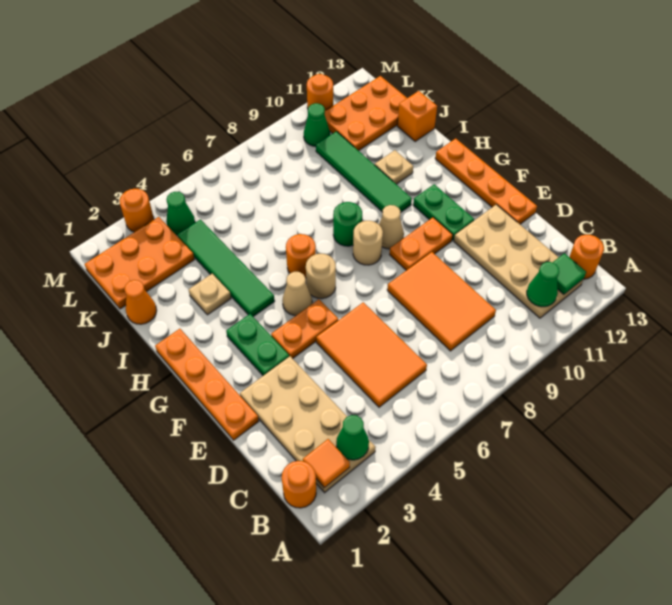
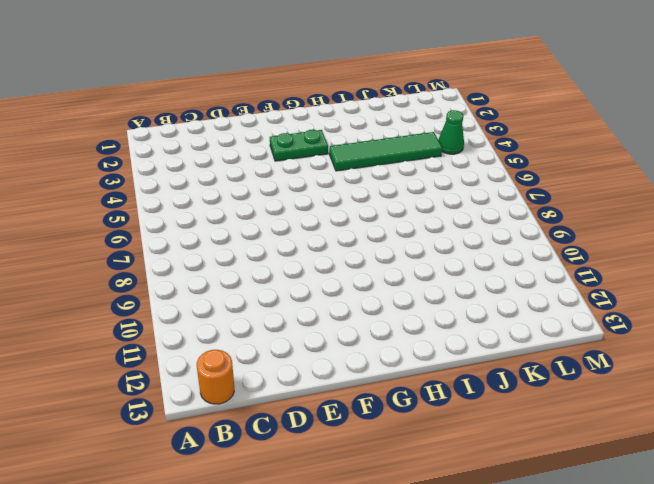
none -> orange 1x1 round brick [282,461,316,508]
none -> tan 2x4 plate [240,356,376,493]
none -> tan 2x4 plate [454,204,583,318]
none -> orange 2x3 tile [316,302,427,407]

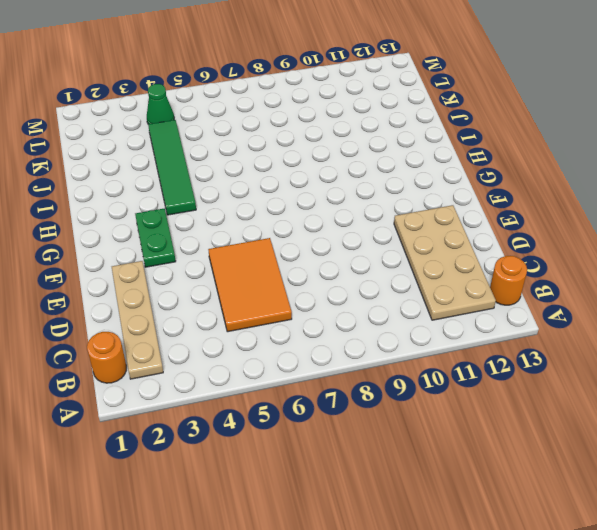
tan 1x4 plate [112,261,163,379] -> tan 2x4 plate [240,356,376,493]
none -> orange 2x3 tile [387,252,496,351]
none -> orange 1x4 plate [155,329,259,440]
none -> orange 1x4 plate [435,138,537,224]
none -> orange 1x2 plate [271,300,338,359]

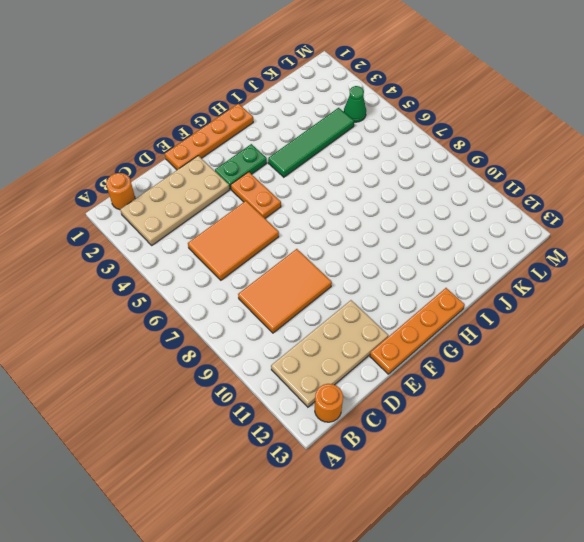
none -> orange 1x2 plate [390,217,453,270]
none -> green 1x2 plate [413,184,474,240]
none -> tan 1x1 cone [282,272,312,316]
none -> tan 1x1 round brick [306,254,336,299]

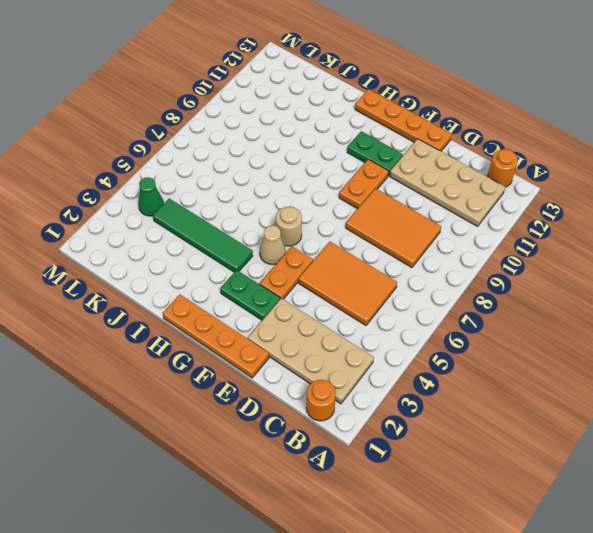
none -> tan 1x1 round brick [353,221,383,265]
none -> tan 1x1 cone [379,205,404,249]
none -> orange 1x1 round brick [286,234,316,278]
none -> green 1x1 round brick [333,202,362,246]

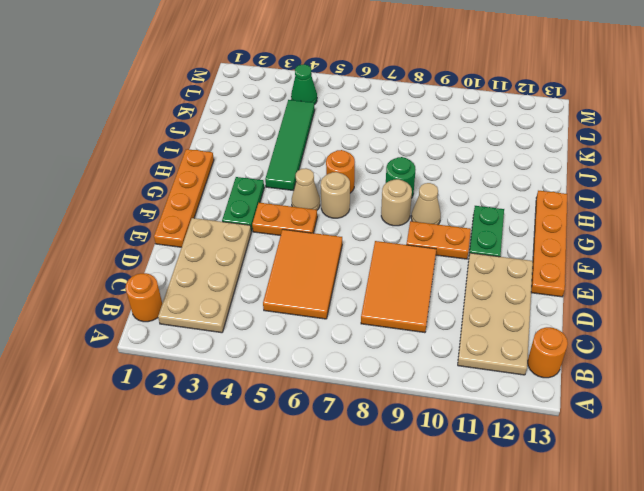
none -> green 1x4 tile [316,131,412,213]
none -> tan 1x1 plate [189,274,231,315]
none -> tan 1x1 plate [375,150,413,184]
none -> orange 1x1 cone [124,280,157,324]

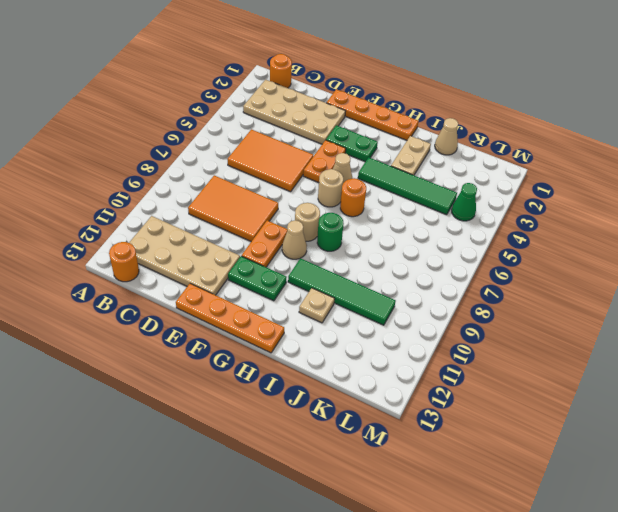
tan 1x2 plate [391,136,431,175] -> tan 1x1 plate [189,274,231,315]
tan 1x1 cone [435,118,458,155] -> orange 1x1 cone [124,280,157,324]
none -> orange 1x1 brick [397,91,437,141]
none -> orange 2x3 plate [85,217,194,309]
none -> orange 2x3 plate [325,76,407,151]
none -> green 1x1 cone [304,103,330,147]

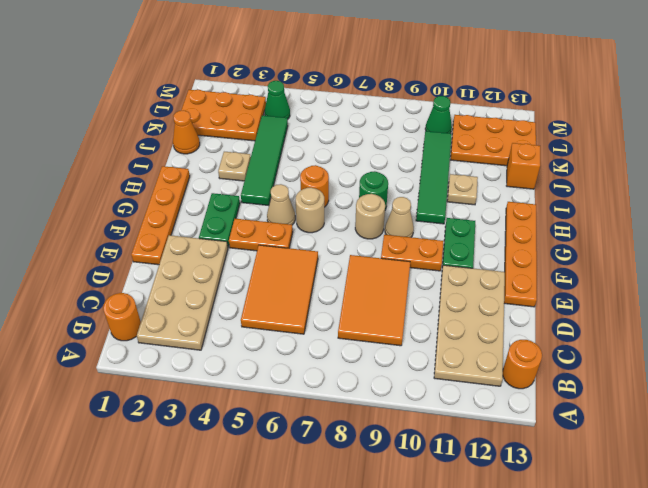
none -> orange 1x1 round brick [120,189,154,232]
none -> orange 1x1 round brick [307,74,333,111]
none -> orange 1x1 tile [303,439,350,488]
none -> green 1x1 cone [336,415,369,460]

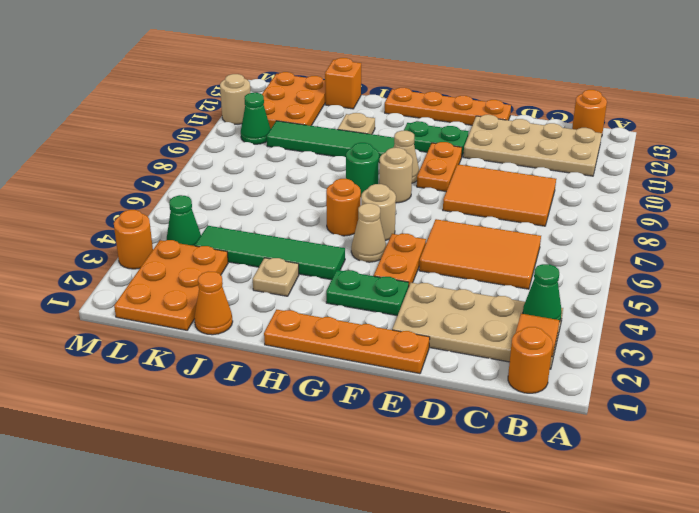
tan 1x1 round brick [220,74,250,124] -> orange 1x1 round brick [307,74,333,111]
none -> green 1x1 cone [527,262,559,307]
none -> green 1x1 tile [553,253,586,294]

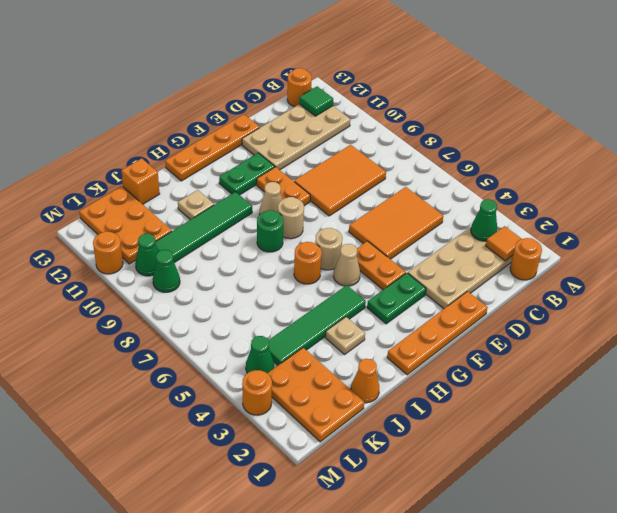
green 1x1 cone [153,250,180,292] -> green 1x1 cone moved to [527,262,559,307]

